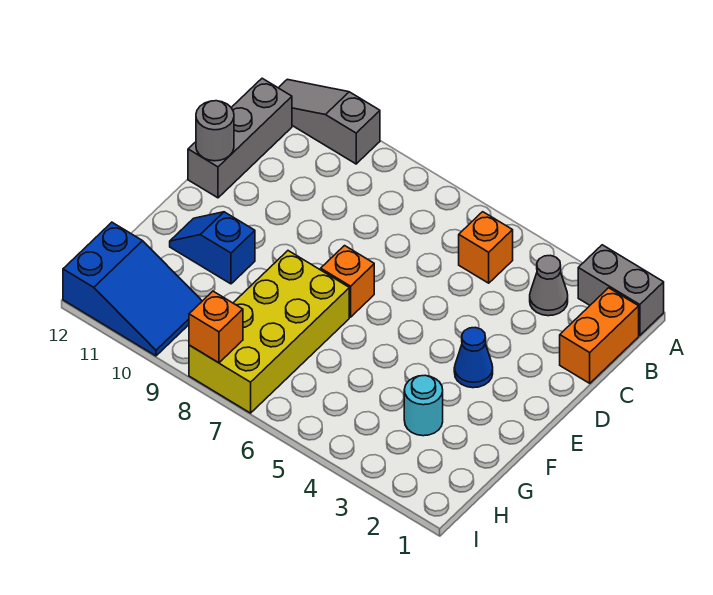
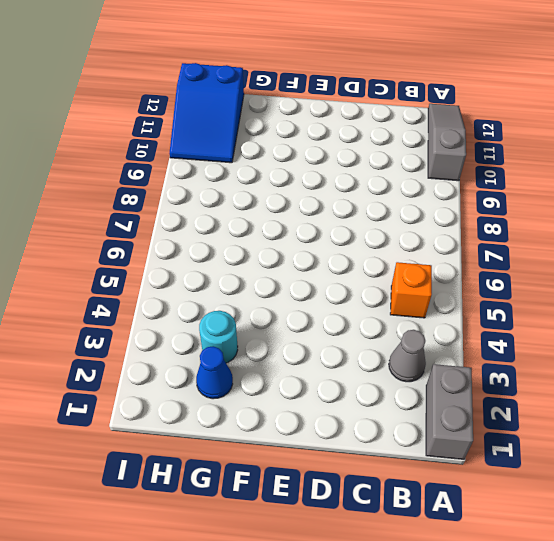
blue 1x1 cone [196,346,233,399] -> blue 1x1 cone moved to [454,327,493,388]
none -> orange 1x2 brick [560,288,639,383]
none -> grey 1x3 brick [188,78,292,198]
none -> orange 1x1 brick [321,246,374,317]

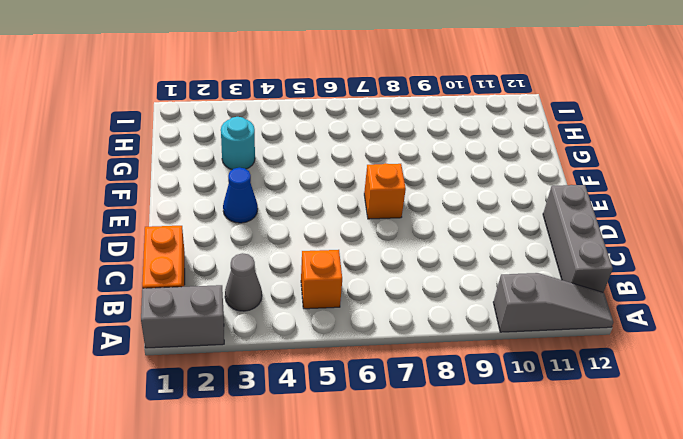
none -> yellow 2x4 brick [189,251,349,413]
none -> blue 1x2 slope [170,212,255,284]
none -> blue 2x3 slope [63,222,202,356]

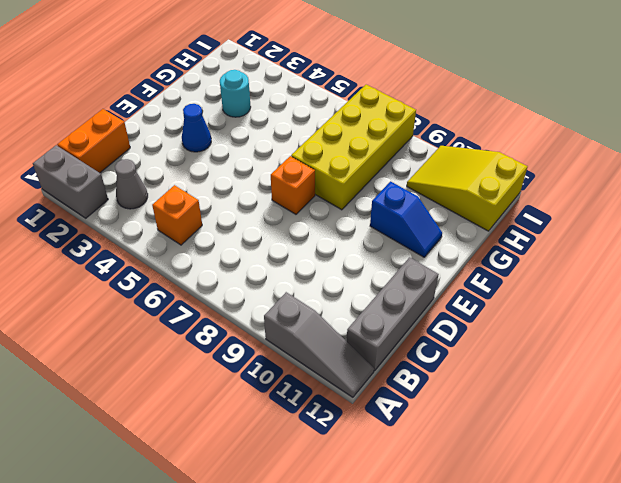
yellow 2x3 slope [407,146,528,231] -> blue 2x3 slope [63,222,202,356]
none -> grey 1x1 round brick [196,101,234,161]
none -> orange 1x1 brick [189,291,243,363]

